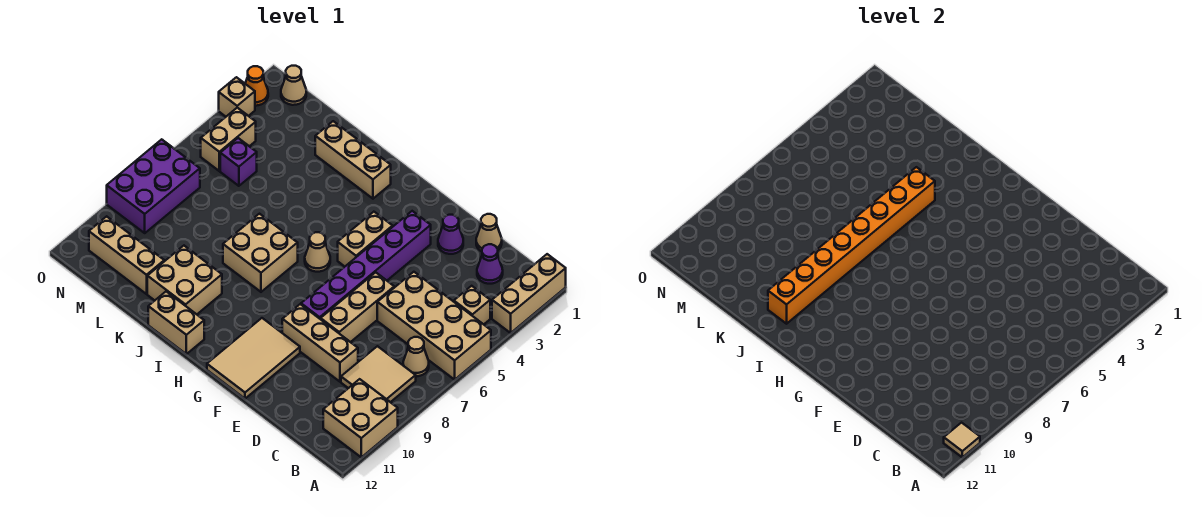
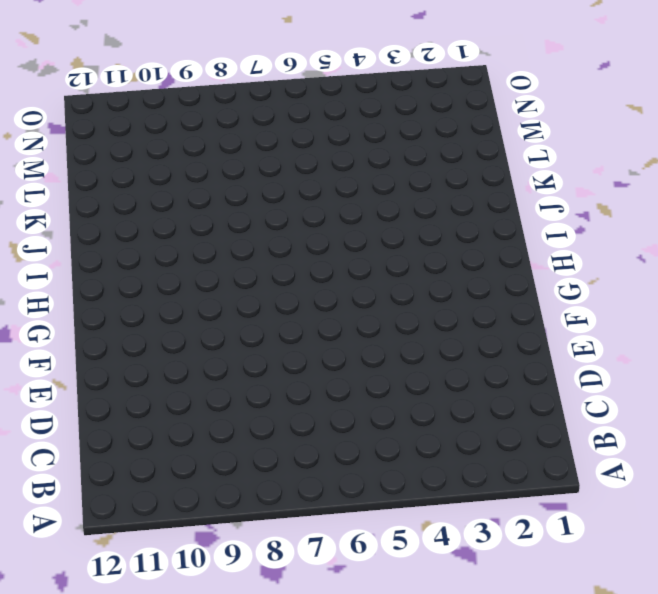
none -> tan 1x3 brick [492,254,566,333]
none -> tan 2x4 brick [377,272,491,380]
none -> tan 2x2 brick [323,379,398,457]

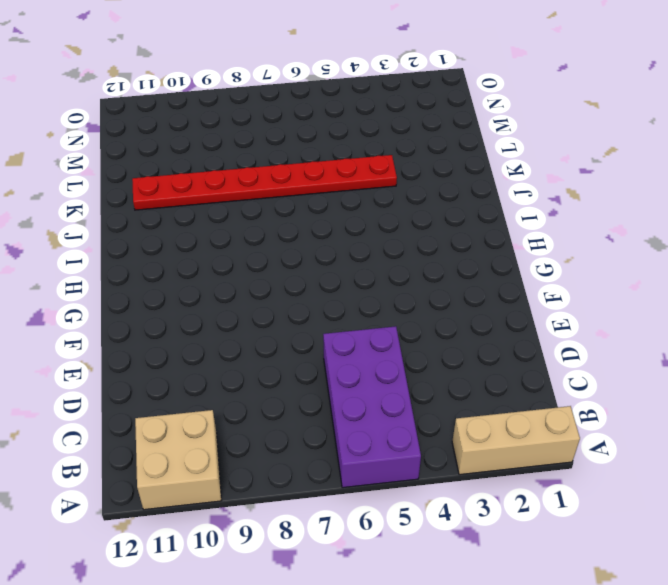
purple 2x4 brick [323,326,421,488] -> tan 2x4 brick [377,272,491,380]
red 1x8 plate [132,155,397,210] -> tan 2x2 brick [147,246,222,314]
none -> tan 1x1 brick [454,286,490,324]
none -> tan 1x1 cone [403,337,429,376]
none -> tan 2x2 tile [341,346,416,402]

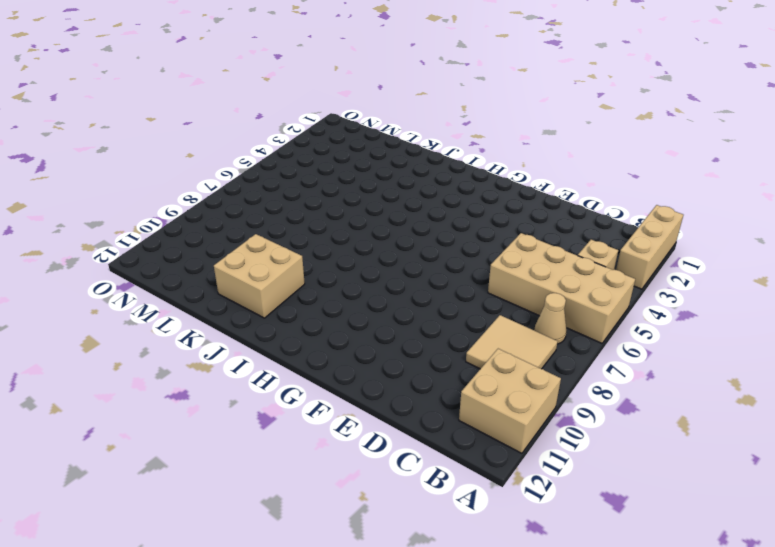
none -> purple 1x1 cone [477,244,503,284]
none -> tan 1x1 cone [476,214,502,251]
none -> tan 1x3 brick [282,304,358,382]

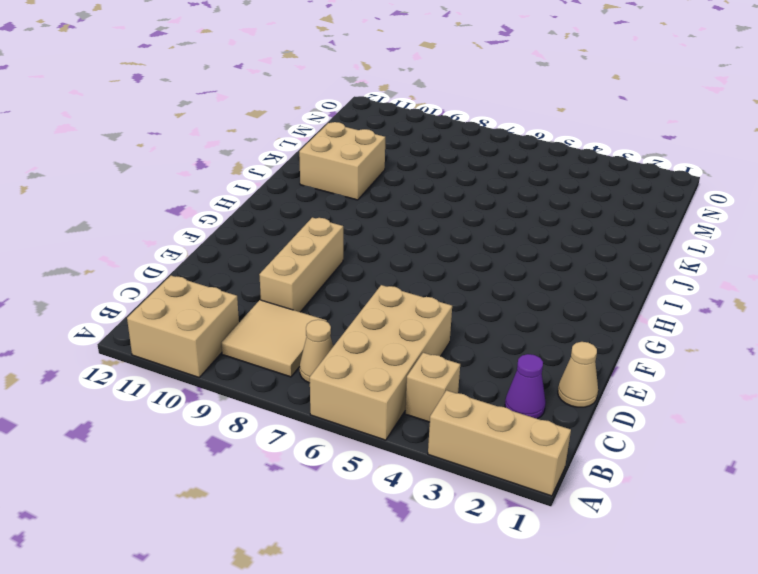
none -> purple 1x1 cone [438,215,463,254]
none -> tan 1x3 brick [321,272,394,342]
none -> purple 1x6 brick [301,211,431,319]

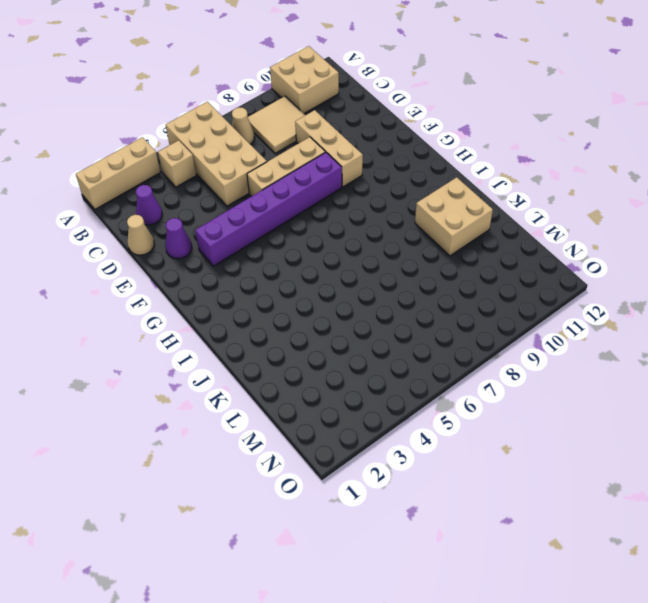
none -> tan 2x3 tile [207,318,300,399]
none -> tan 1x2 brick [338,212,393,266]
none -> tan 1x1 cone [305,232,330,272]

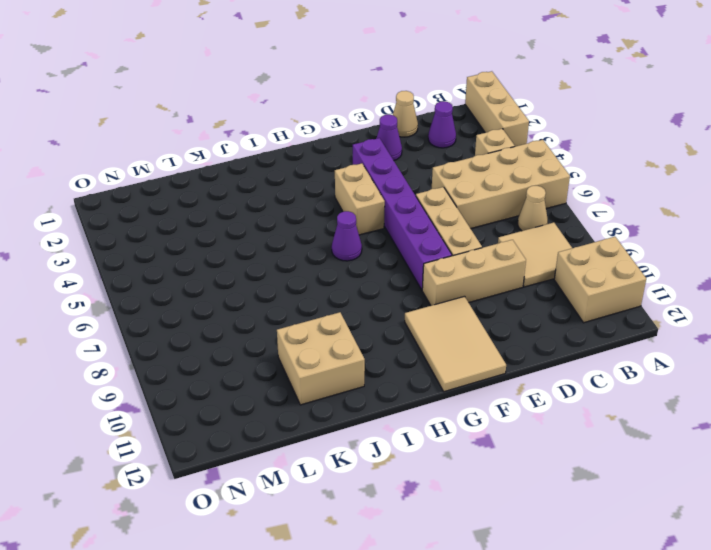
purple 1x1 cone [332,211,362,261] -> tan 1x1 cone [305,232,330,272]
none -> tan 1x3 brick [315,121,391,199]
none -> tan 2x2 brick [223,214,298,292]
none -> tan 1x2 brick [148,291,204,354]

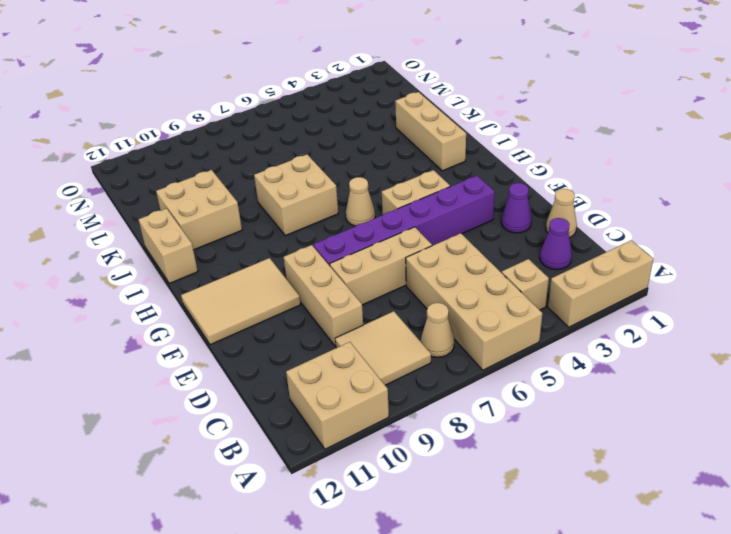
none -> tan 1x3 brick [89,216,164,294]
none -> purple 1x1 brick [220,138,257,186]
none -> tan 1x1 cone [281,66,306,105]

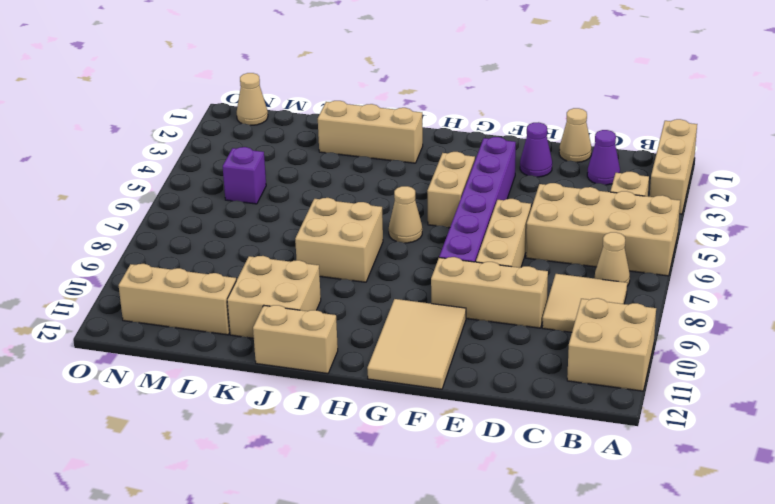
none -> tan 1x2 brick [201,108,256,171]
none -> purple 2x3 brick [107,139,200,233]
none -> orange 1x1 cone [245,66,268,106]

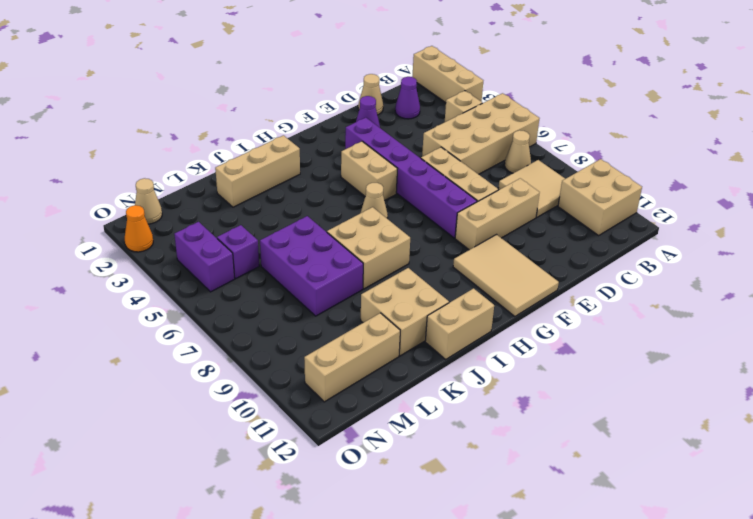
purple 2x3 brick [260,216,363,316] -> purple 2x3 brick moved to [107,139,200,233]
purple 1x2 brick [174,222,235,292] -> tan 1x2 brick [201,108,256,171]
none -> tan 1x1 brick [219,77,255,117]
none -> tan 1x1 tile [944,423,980,457]
none -> orange 1x8 brick [768,167,935,324]

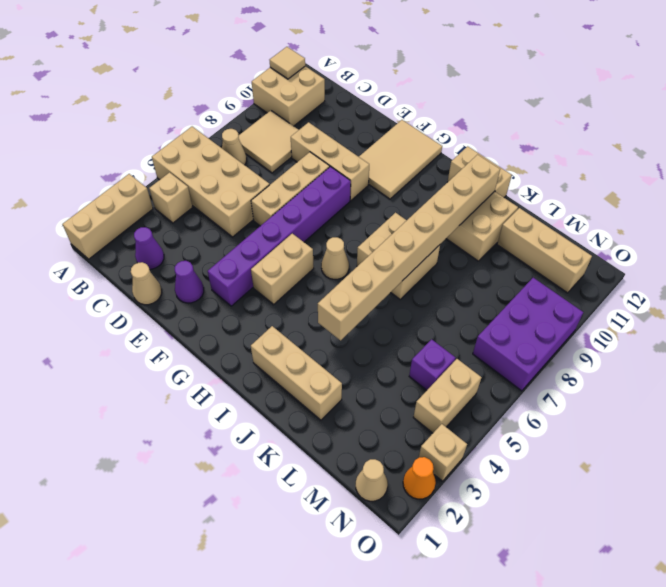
tan 1x8 brick [318,155,500,340] -> orange 1x8 brick [768,167,935,324]

